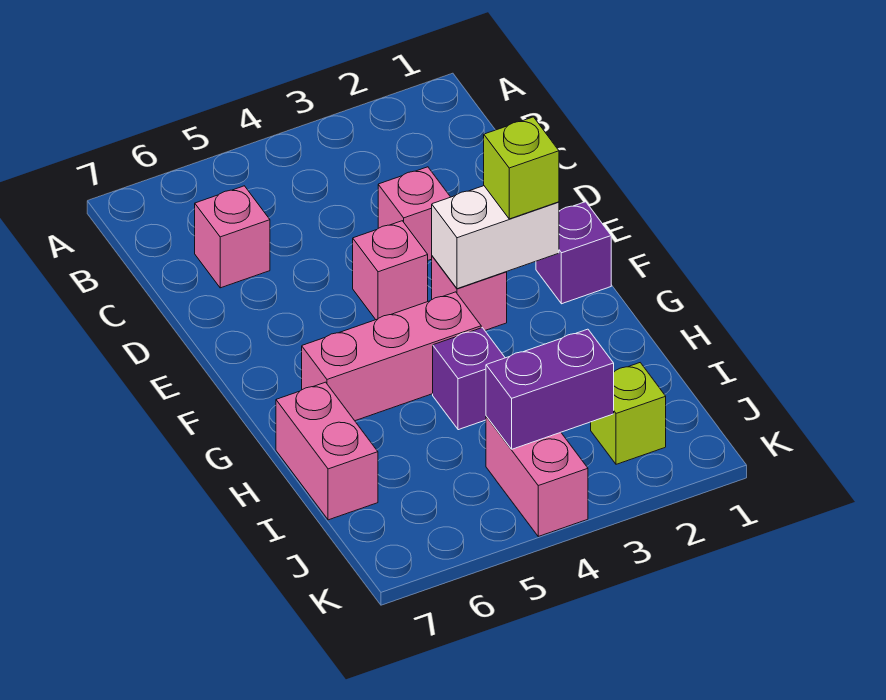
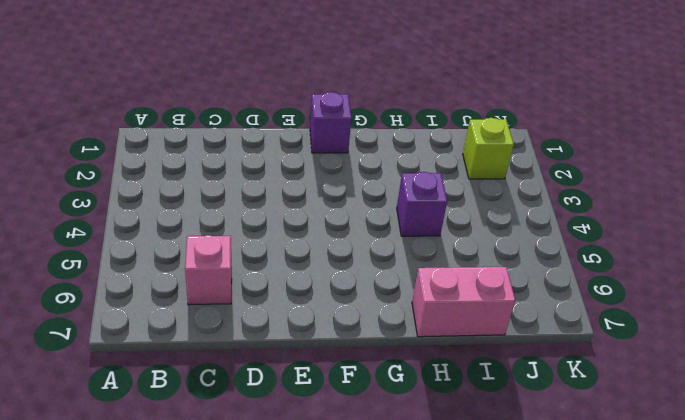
none -> pink 1x1 brick [378,167,450,260]
none -> pink 1x1 brick [353,221,428,320]
none -> pink 1x1 brick [432,256,507,330]

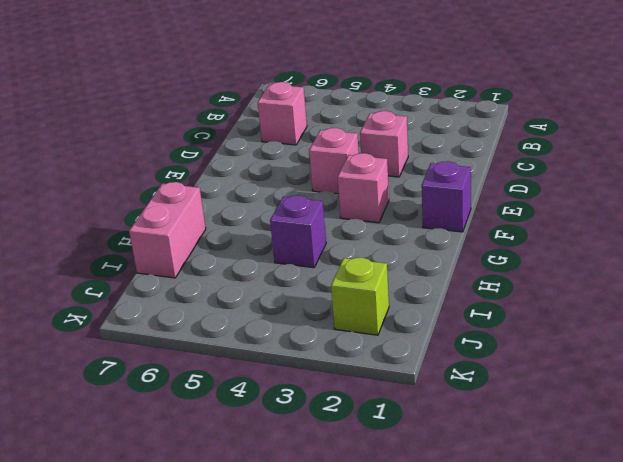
none -> pink 1x3 brick [302,292,481,421]
none -> pink 1x2 brick [486,416,588,536]
none -> white 1x2 brick [432,186,559,289]

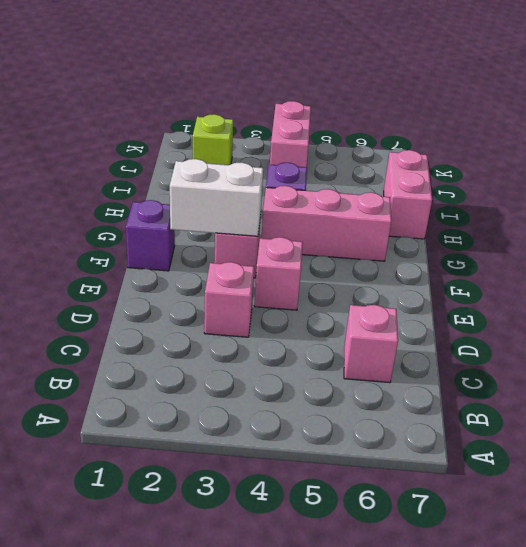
none -> purple 1x2 brick [486,329,614,449]
none -> lime 1x1 brick [484,117,559,219]

